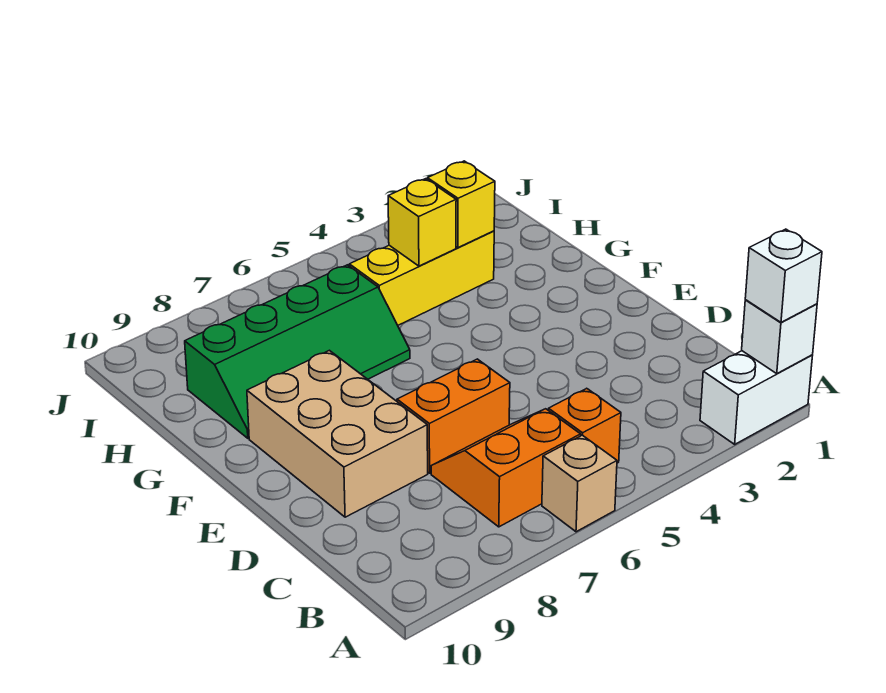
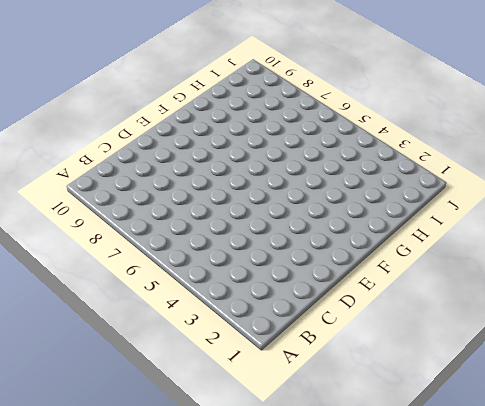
none -> white 1x2 brick [700,351,813,444]
none -> tan 1x1 brick [542,435,617,532]
none -> orange 1x1 brick [548,388,621,463]

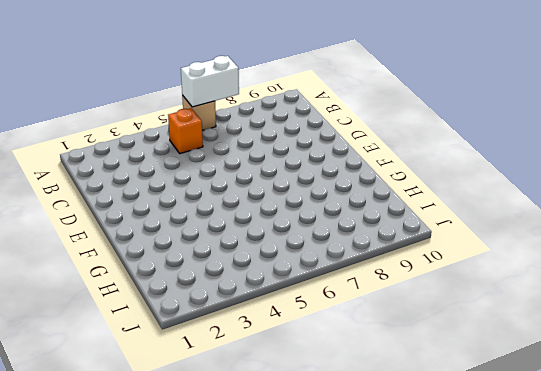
white 1x2 brick [181,56,239,107] -> white 1x2 brick moved to [700,351,813,444]
none -> orange 2x2 slope [431,409,581,527]
none -> orange 1x2 brick [397,359,510,473]
none -> tan 2x3 brick [247,350,428,517]

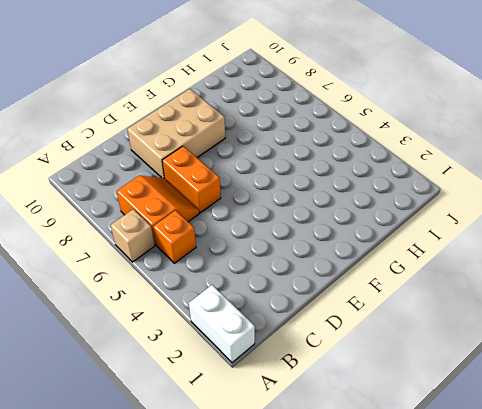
none -> green 2x4 slope [185,265,410,438]
none -> yellow 1x3 brick [349,231,494,325]
none -> white 1x1 brick [742,300,817,373]

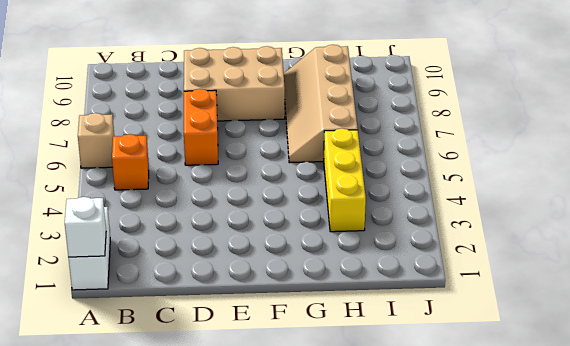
tan 2x4 slope [284,45,358,163] -> green 2x4 slope [185,265,410,438]
none -> orange 2x2 slope [431,409,581,527]
none -> yellow 1x1 brick [427,161,495,248]
none -> yellow 1x1 brick [388,179,456,266]

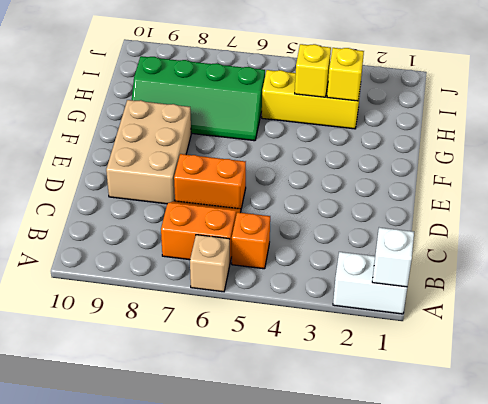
none -> white 1x1 brick [745,229,822,322]

